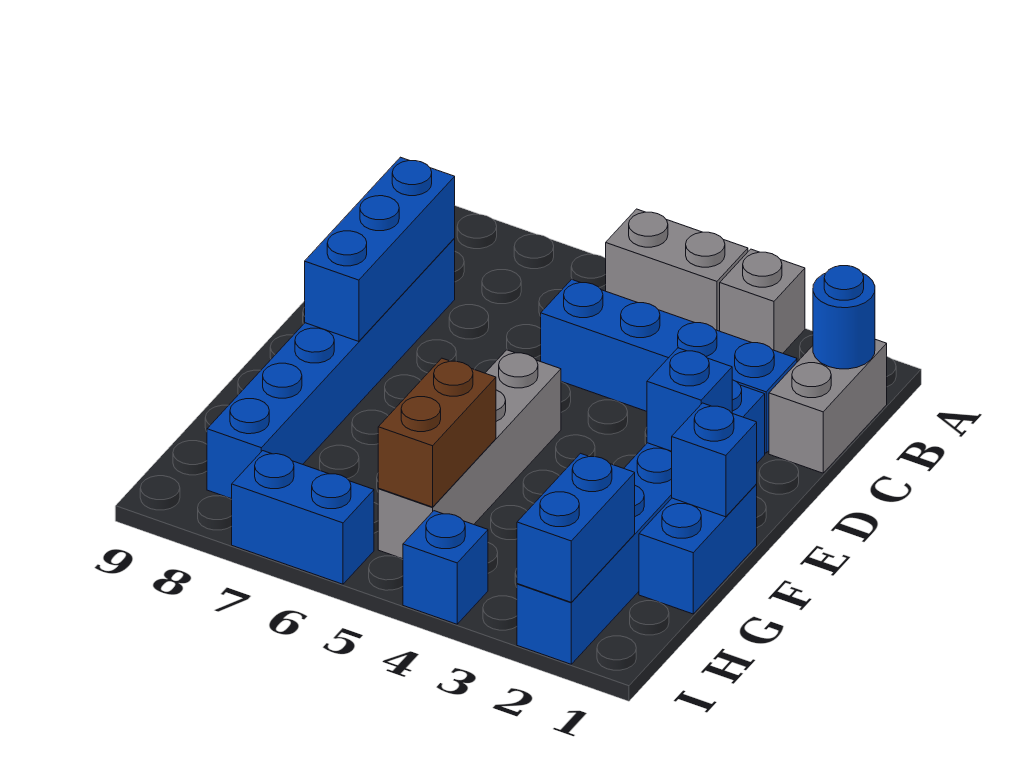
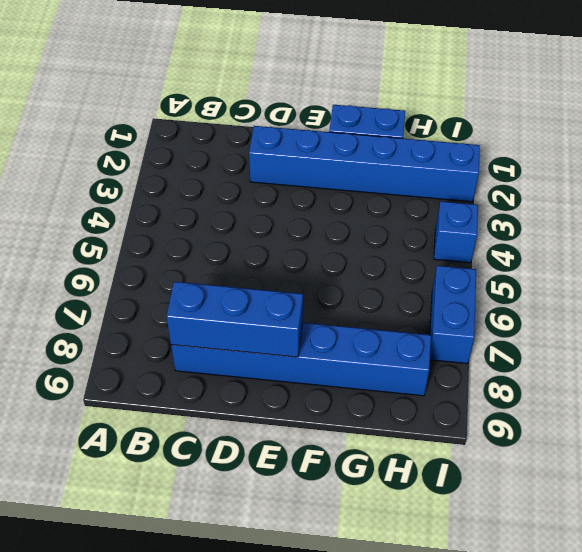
none -> grey 1x1 brick [720,249,805,353]
none -> grey 1x2 brick [606,209,748,331]
none -> grey 1x2 brick [769,339,887,473]

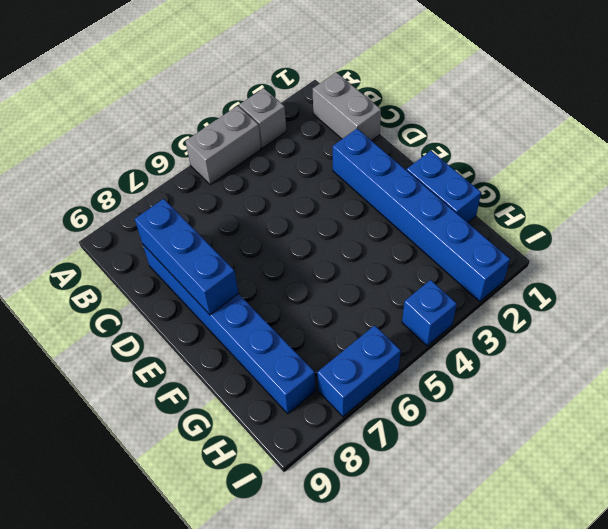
none -> blue 1x4 brick [541,279,797,453]
none -> grey 1x4 brick [378,350,561,559]
none -> blue 1x1 round brick [813,266,875,369]

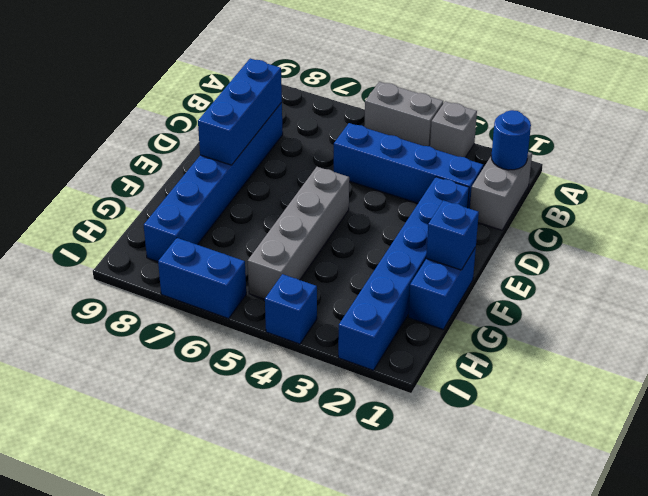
none -> blue 1x1 brick [647,348,732,451]
none -> brown 1x2 brick [378,358,496,507]
none -> blue 1x2 brick [517,453,635,602]

